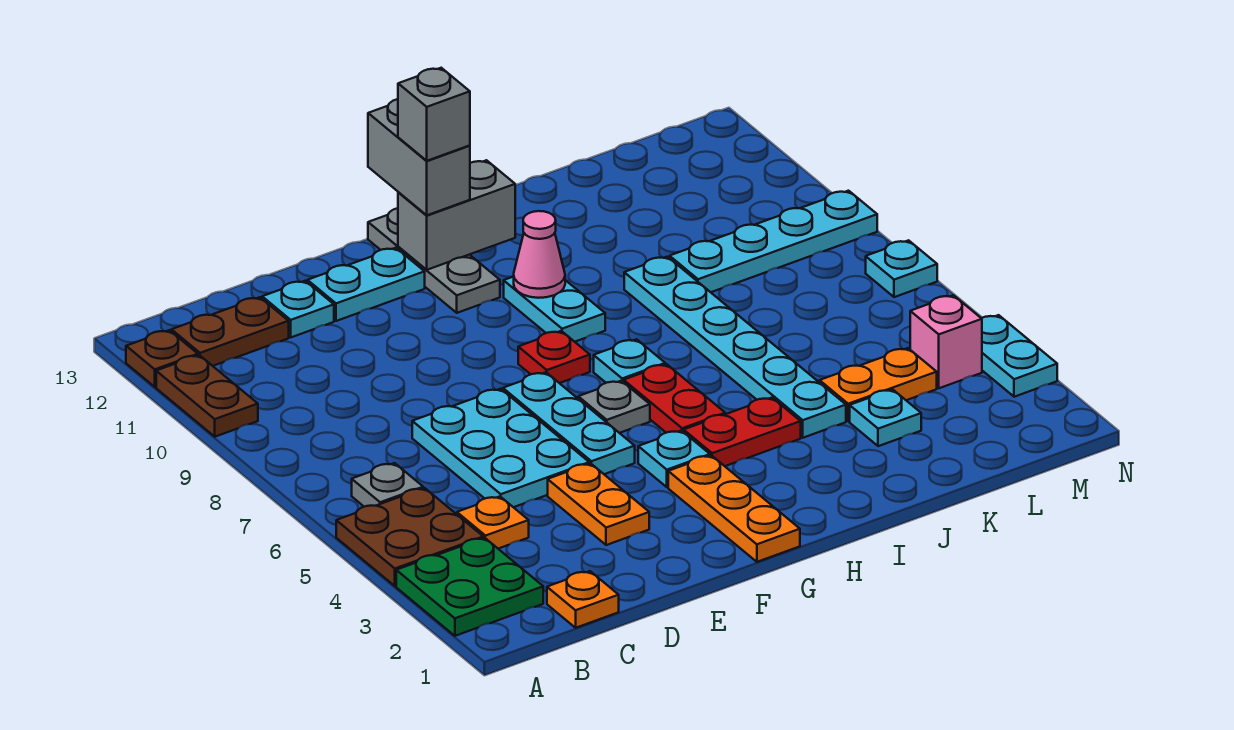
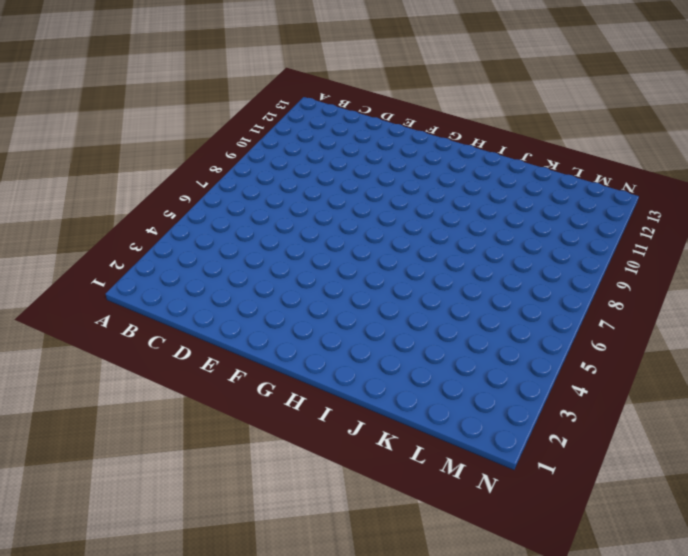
none -> green 2x2 plate [396,538,543,636]
none -> brown 2x2 plate [336,488,483,586]
none -> brown 1x2 plate [156,355,258,437]
none -> brown 1x1 plate [126,330,198,387]

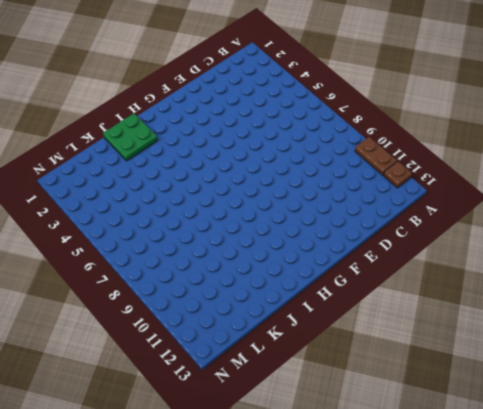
green 2x2 plate [103,114,158,161] -> green 2x2 plate moved to [396,538,543,636]
none -> brown 2x2 plate [336,488,483,586]
none -> grey 1x1 plate [352,463,423,507]
none -> brown 1x2 plate [171,297,289,366]
none -> orange 1x1 plate [547,571,619,628]

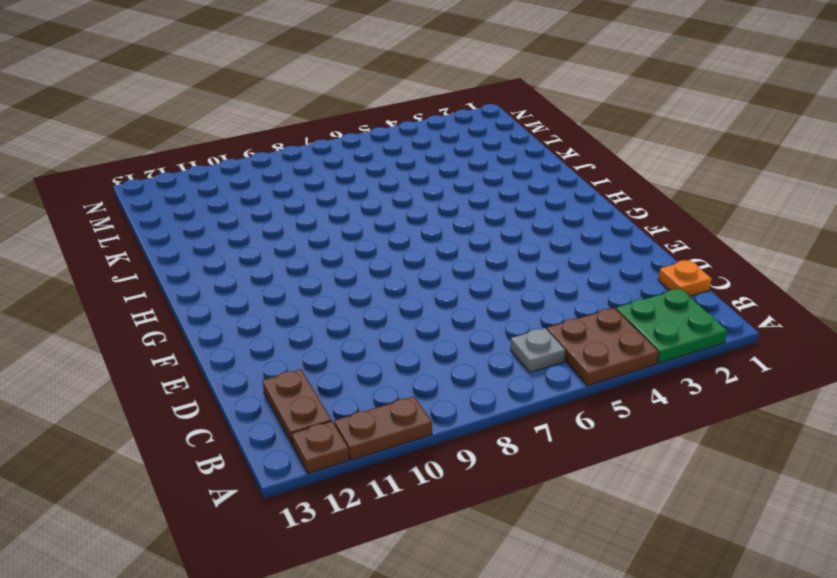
none -> orange 1x1 plate [457,497,529,549]
none -> cyan 2x3 plate [412,389,589,507]
none -> cyan 1x1 plate [262,281,334,337]
none -> orange 1x2 plate [548,463,649,545]

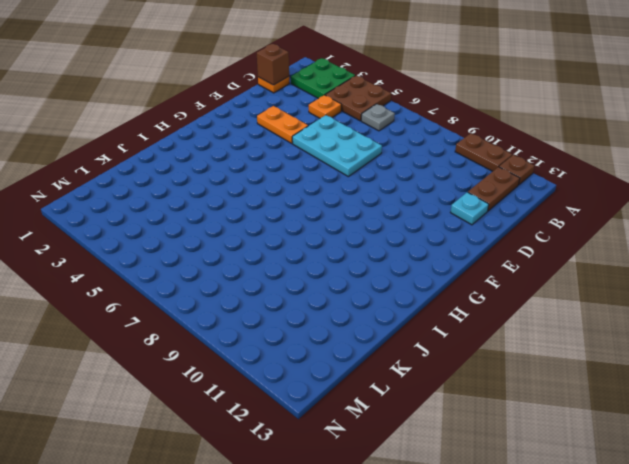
brown 1x1 brick [257,44,289,85] -> none
none -> cyan 1x2 plate [307,248,425,321]
none -> cyan 1x3 plate [503,372,635,474]
none -> orange 1x3 plate [668,455,800,562]
none -> cyan 1x1 plate [638,430,710,487]

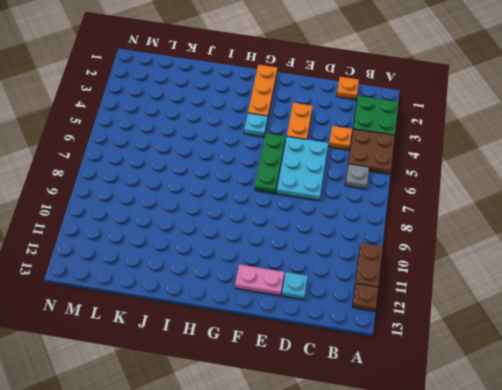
pink 1x2 plate [235,265,284,296] -> cyan 1x2 plate [307,248,425,321]
green 1x3 plate [255,133,285,194] -> cyan 1x3 plate [503,372,635,474]
none -> brown 1x2 plate [171,297,289,366]
none -> grey 1x1 plate [578,381,650,433]
none -> red 1x1 plate [518,331,590,383]
none -> grey 1x3 plate [368,208,500,313]

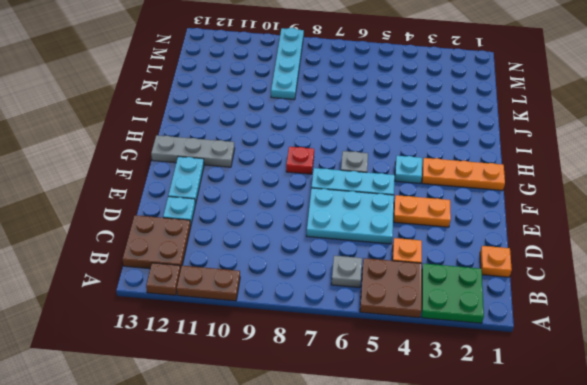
brown 2x2 plate [122,215,191,269] -> brown 1x2 plate [171,297,289,366]
none -> red 1x2 plate [684,398,801,466]
none -> red 1x2 plate [624,364,725,433]
none -> cyan 1x1 plate [594,339,665,383]
none -> cyan 1x2 plate [504,277,605,342]

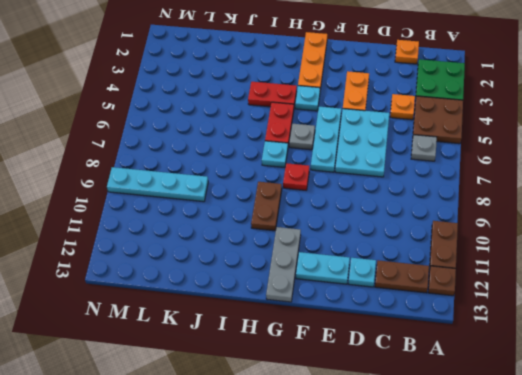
brown 1x2 plate [251,182,282,231] -> cyan 1x2 plate [504,277,605,342]
none -> cyan 1x6 plate [624,257,846,438]
none -> cyan 1x1 plate [850,389,921,446]
none -> orange 1x2 plate [820,348,937,421]
none -> pink 1x1 brick [910,295,982,388]

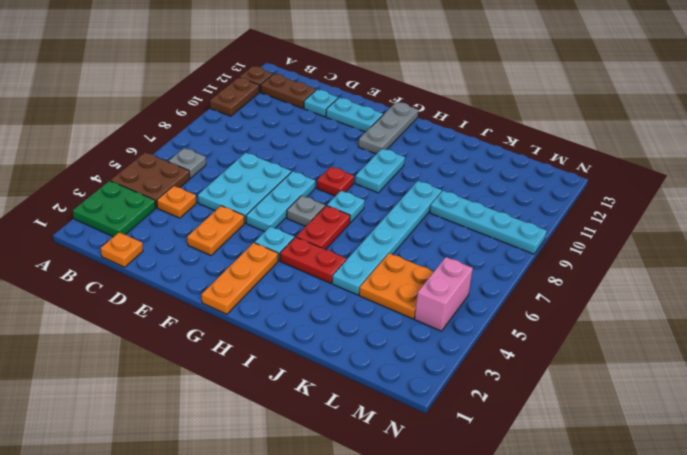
orange 2x2 plate [359,253,434,319] -> orange 1x2 plate [820,348,937,421]
pink 1x2 brick [414,257,473,331] -> pink 1x1 brick [910,295,982,388]
none -> cyan 1x1 plate [850,389,921,446]
none -> cyan 1x2 plate [982,315,1057,397]
none -> cyan 1x1 plate [866,240,937,297]
none -> grey 1x2 brick [398,160,515,270]

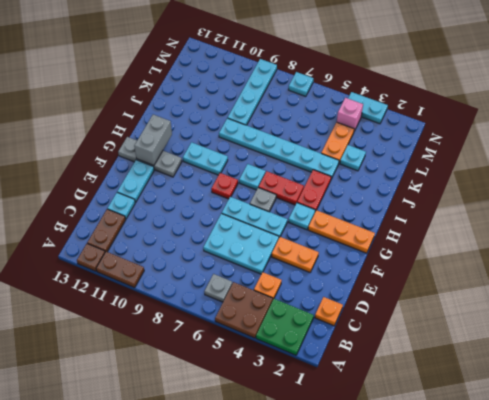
none -> pink 1x1 cone [513,211,565,298]
none -> grey 1x2 brick [368,99,470,215]
none -> grey 1x1 brick [398,68,470,161]

